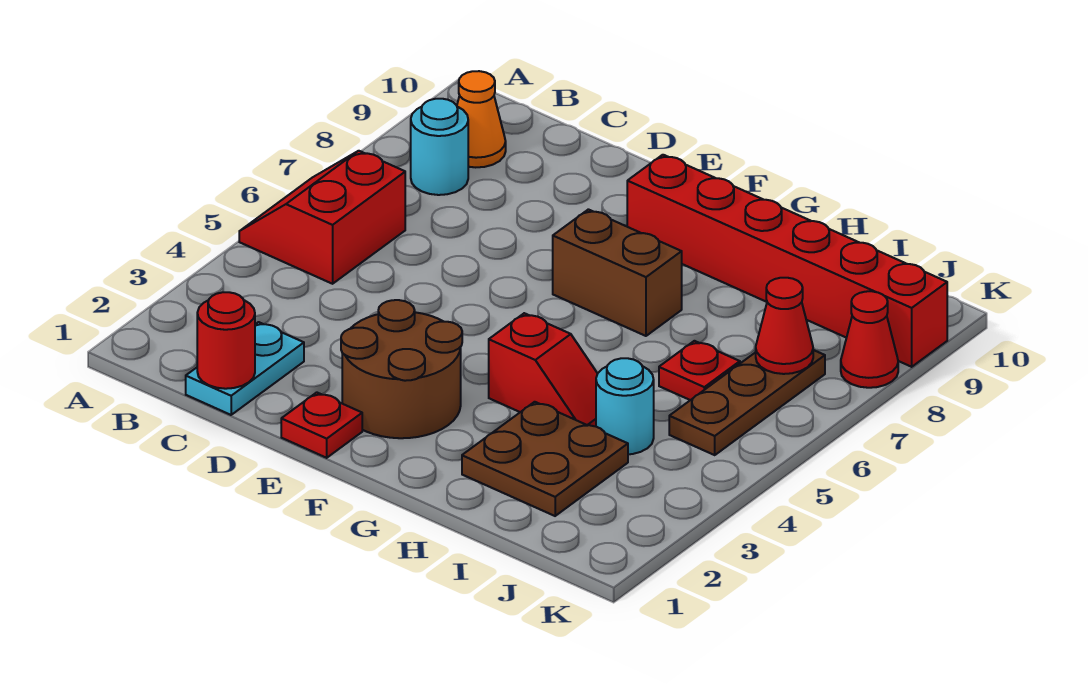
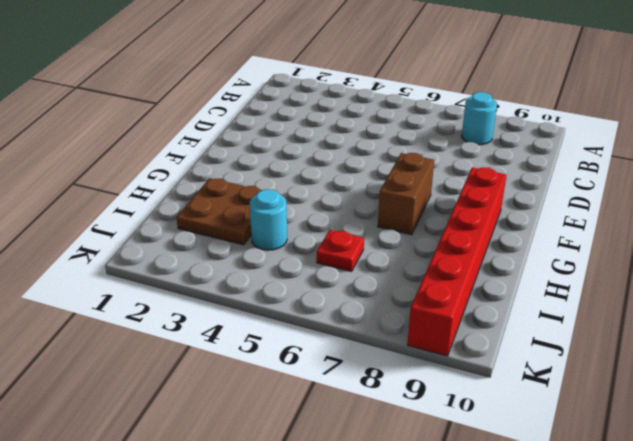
none -> red 2x2 slope [239,151,405,284]
none -> orange 1x1 cone [457,71,506,167]
none -> cyan 1x2 plate [186,322,304,415]

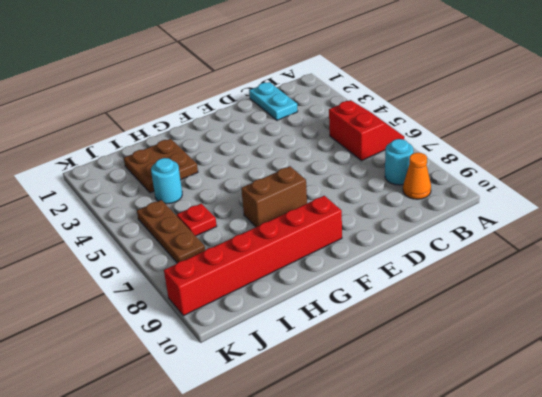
none -> red 1x1 plate [281,392,362,458]
none -> brown 2x2 round brick [341,300,462,438]
none -> red 1x2 slope [489,313,598,426]

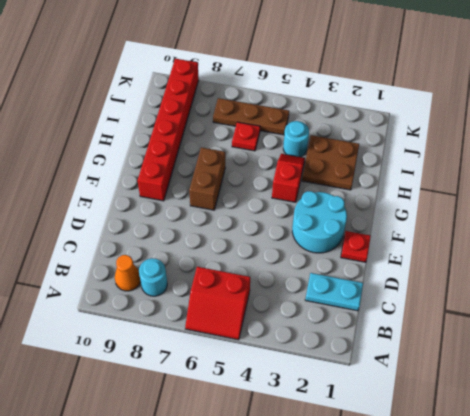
cyan 2x2 round brick [292,191,347,253] -> brown 2x2 round brick [341,300,462,438]
none -> red 1x1 cone [841,291,898,388]
none -> red 1x1 round brick [197,292,255,389]
none -> red 1x1 cone [756,278,813,374]

